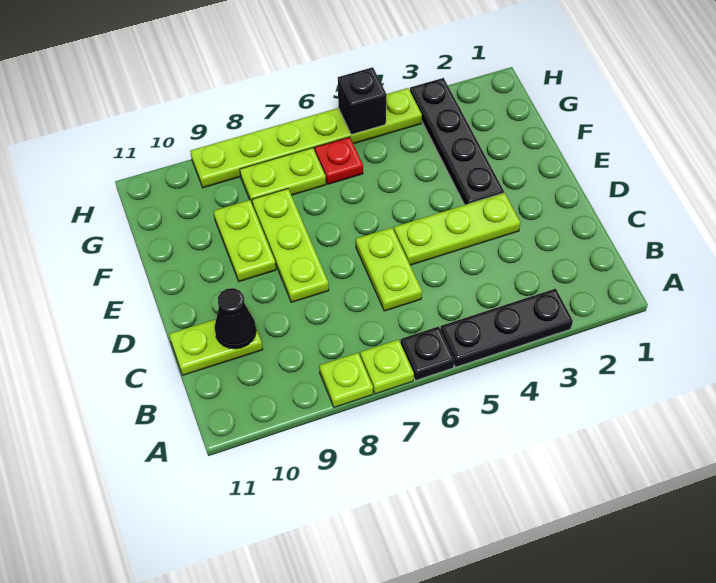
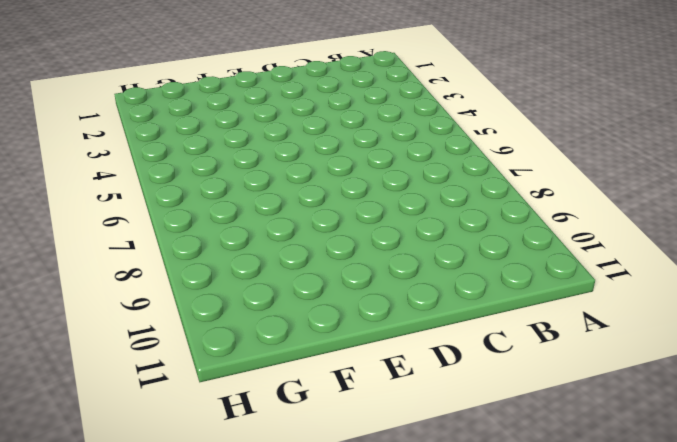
none -> black 1x3 plate [440,289,573,367]
none -> black 1x1 plate [401,327,454,380]
none -> lime 1x1 plate [360,339,414,394]

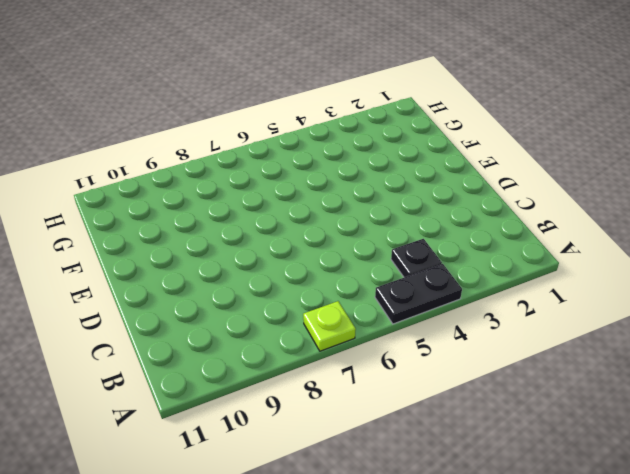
black 1x2 plate [375,264,462,324] -> black 1x3 plate [440,289,573,367]
black 1x1 plate [391,239,442,277] -> black 1x1 plate moved to [401,327,454,380]
none -> lime 1x1 plate [319,353,373,407]
none -> lime 1x2 plate [356,228,422,311]
none -> lime 1x2 plate [169,309,263,375]

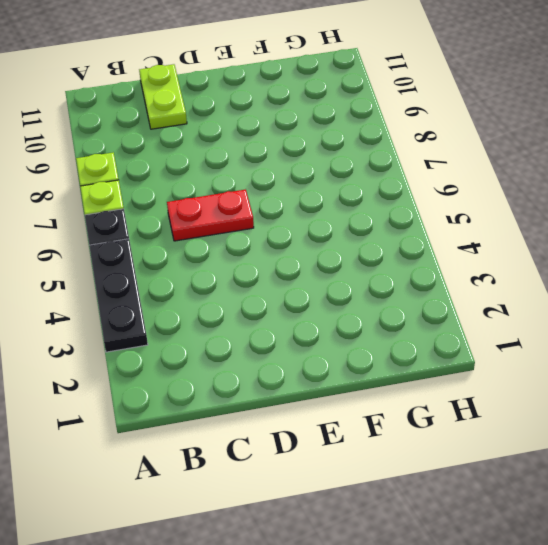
red 1x2 plate [167,189,254,241] -> lime 1x2 plate [356,228,422,311]
none -> lime 1x3 plate [394,193,520,265]
none -> lime 1x3 plate [252,189,329,302]
none -> black 1x4 plate [410,78,504,205]

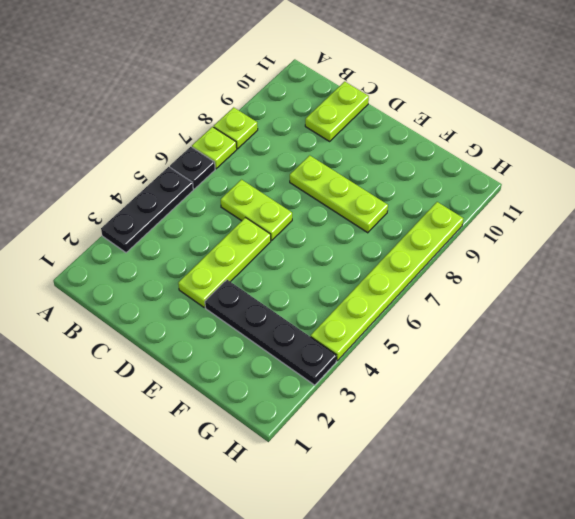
none -> lime 1x2 plate [214,200,276,282]
none -> red 1x1 plate [315,137,363,184]
none -> lime 1x2 plate [240,148,326,205]

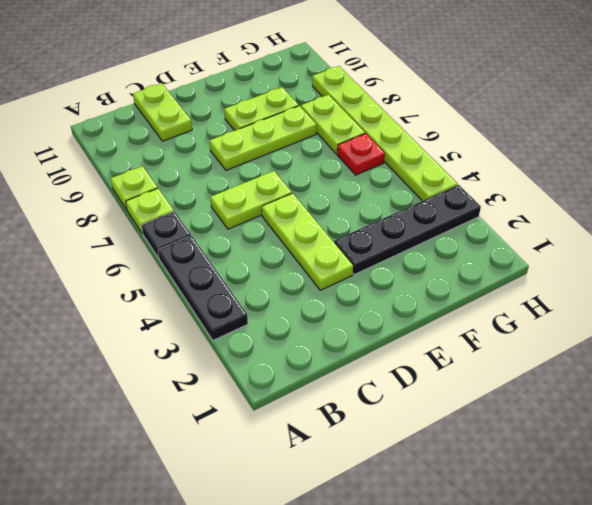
none -> black 1x1 cone [215,288,256,349]
none -> black 1x1 brick [338,67,387,135]

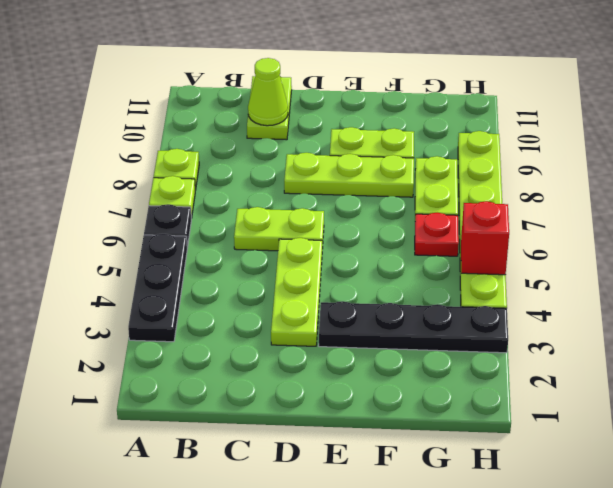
lime 1x1 cone [248,58,288,126] -> black 1x1 cone [215,288,256,349]
red 1x1 brick [461,201,509,275] -> black 1x1 brick [338,67,387,135]

